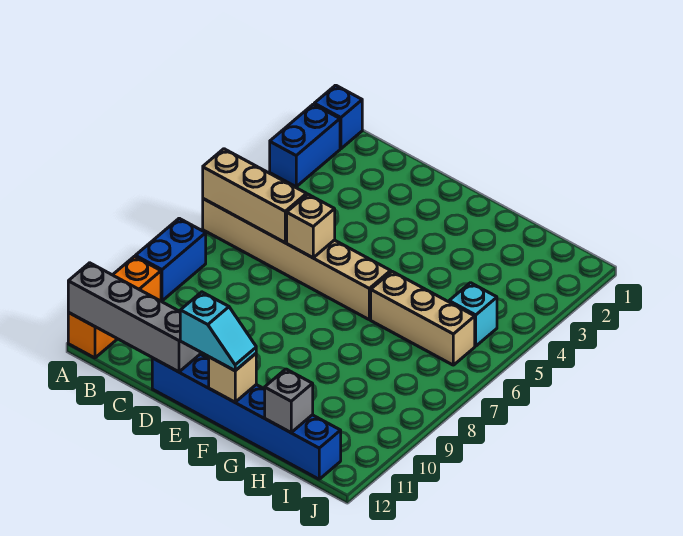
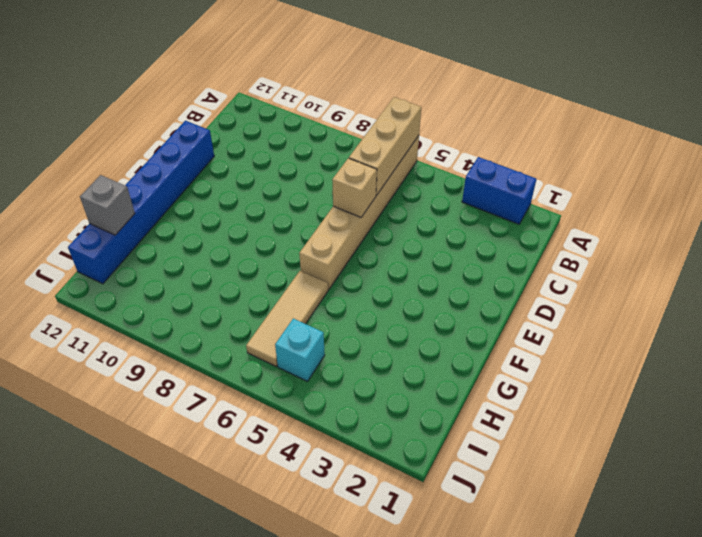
tan 1x3 tile [246,271,328,366] -> tan 1x3 brick [371,272,475,365]
none -> blue 1x1 brick [314,85,362,149]
none -> blue 1x2 brick [135,218,206,301]
none -> orange 1x3 brick [68,256,161,358]

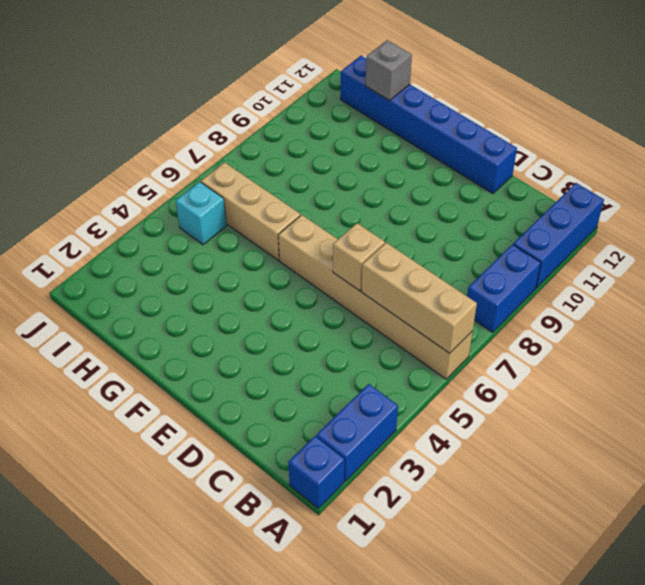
blue 1x3 brick [513,183,604,288] -> orange 1x3 brick [68,256,161,358]
none -> grey 1x4 brick [68,263,200,372]
none -> tan 1x1 brick [209,354,256,402]
none -> cyan 1x2 slope [180,292,256,371]

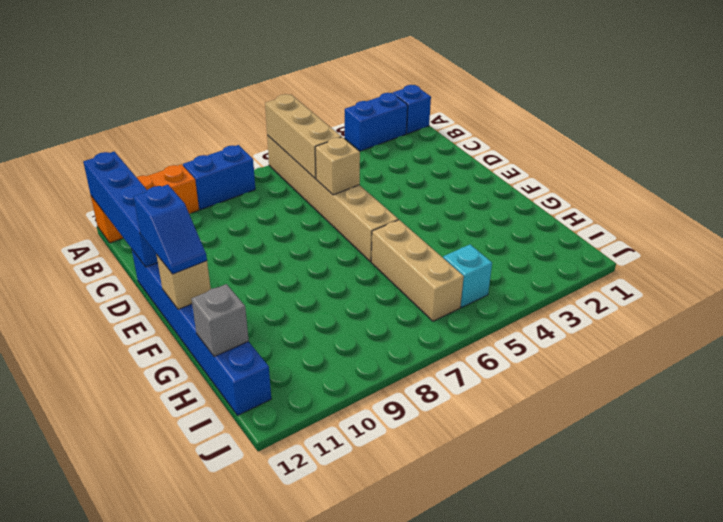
blue 1x4 brick [83,152,158,267] -> grey 1x4 brick [68,263,200,372]
blue 1x2 slope [134,185,207,274] -> cyan 1x2 slope [180,292,256,371]

